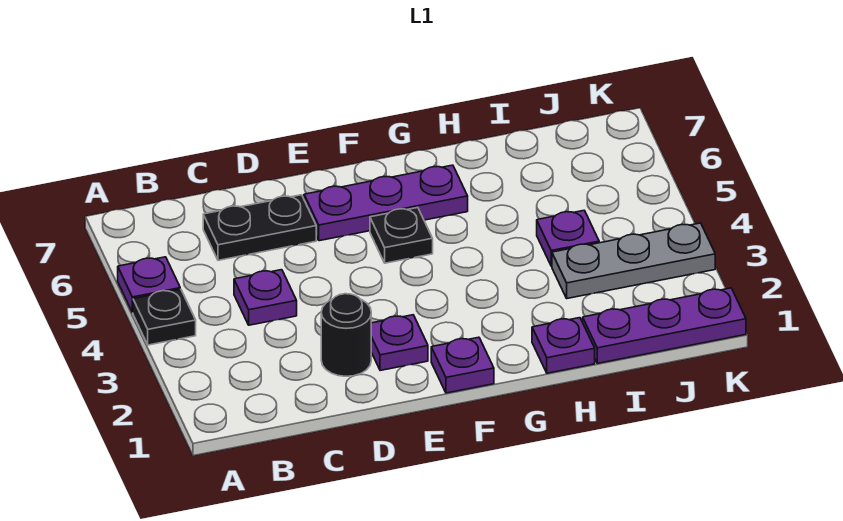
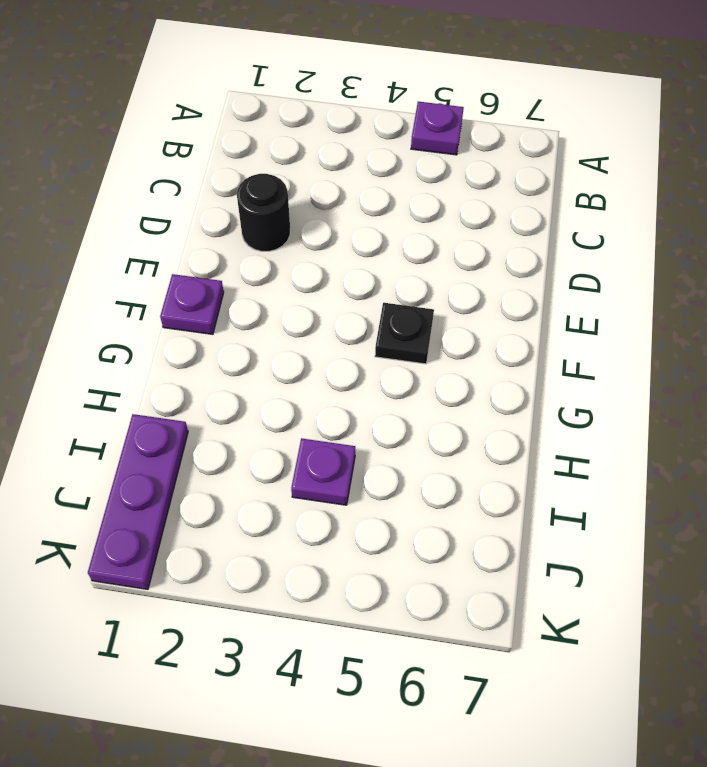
none -> black 1x1 plate [133,289,196,345]
none -> purple 1x1 plate [234,270,297,325]
none -> black 1x2 plate [203,195,316,260]

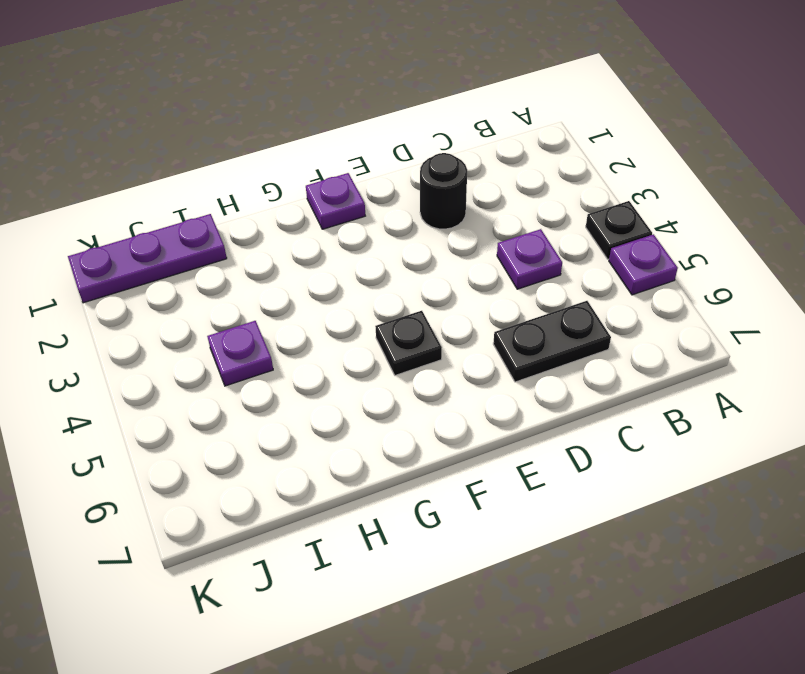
none -> purple 1x1 plate [371,315,428,371]
none -> purple 1x3 plate [304,165,468,241]
none -> purple 1x1 plate [532,318,595,373]

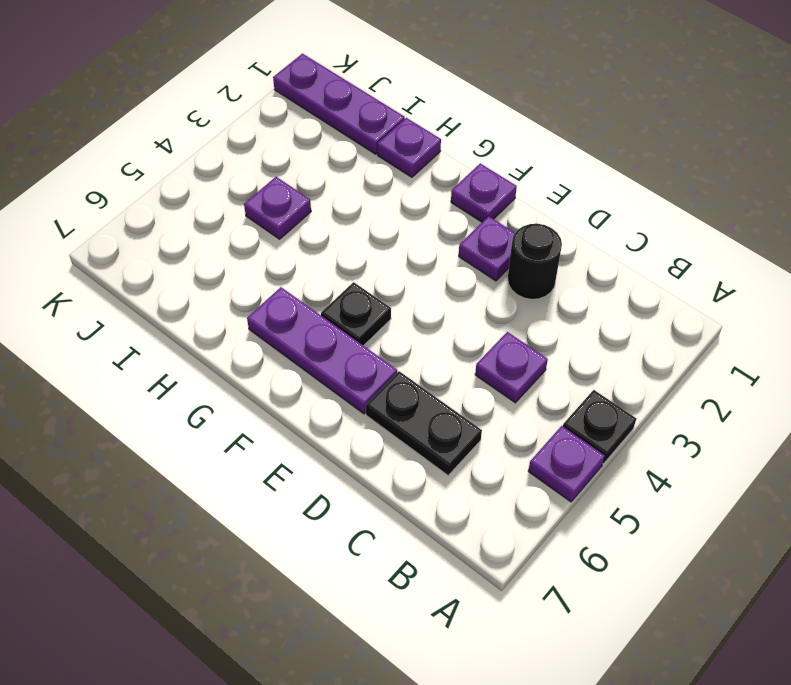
none -> grey 1x3 plate [552,223,715,298]

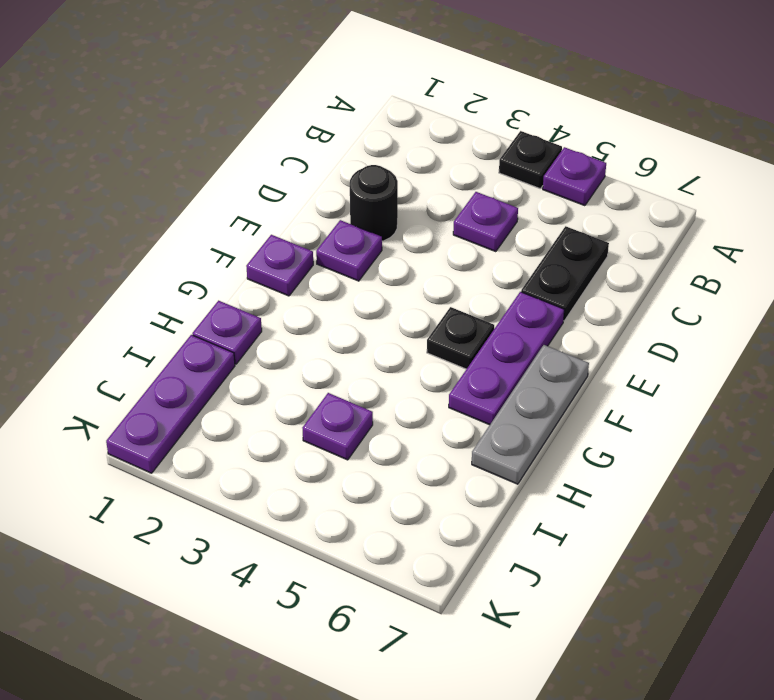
grey 1x3 plate [472,345,589,484] -> grey 1x3 plate moved to [552,223,715,298]

